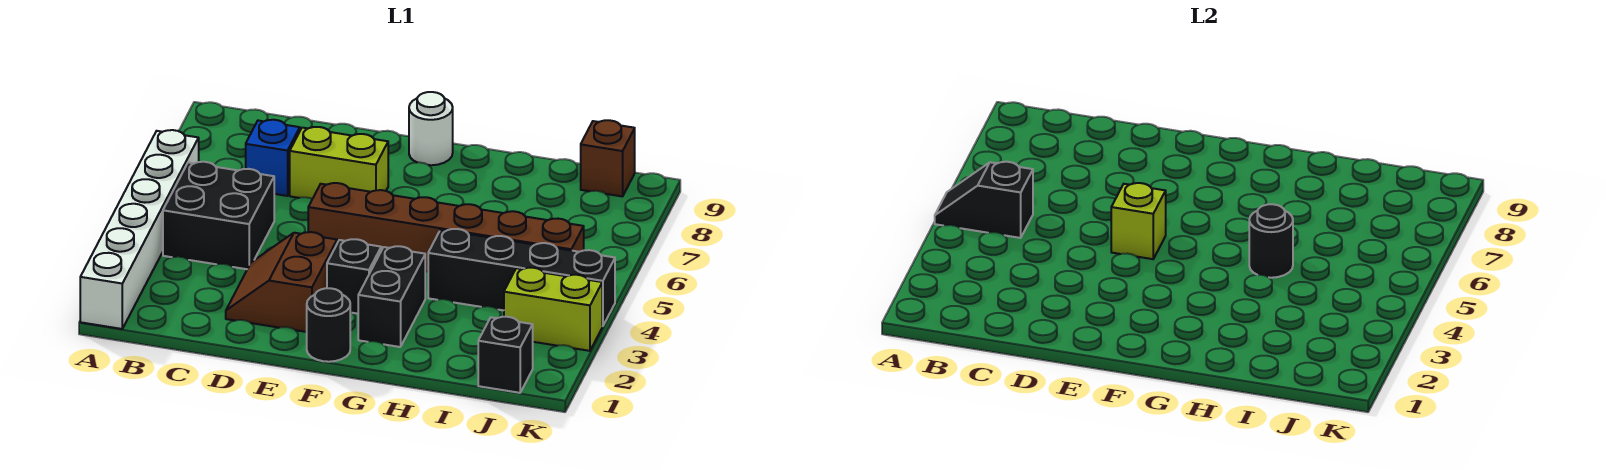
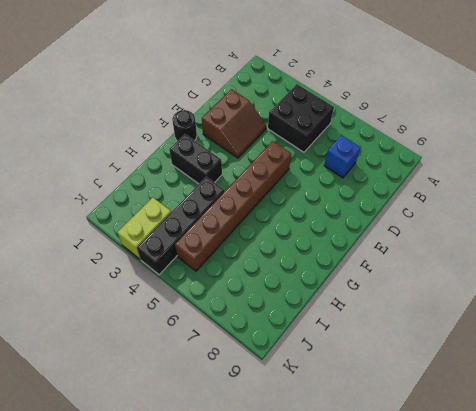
brown 2x2 slope [202,89,266,158] -> brown 2x2 slope turned to [226,232,337,332]
none -> white 1x6 brick [80,130,199,329]
none -> lime 1x2 brick [290,127,388,199]
none -> black 1x1 brick [327,239,381,314]

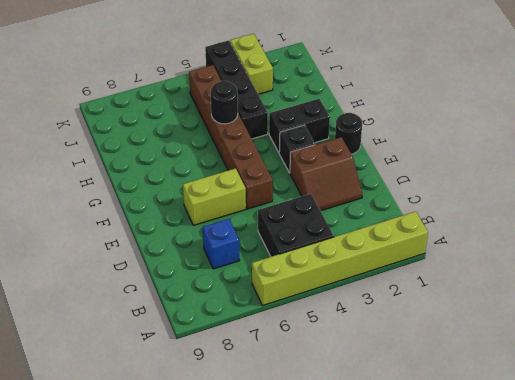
lime 1x6 brick [252,211,428,306] -> white 1x6 brick [80,130,199,329]
lime 1x2 brick [183,168,246,225] -> lime 1x2 brick turned to [290,127,388,199]
none -> white 1x1 round brick [409,92,453,165]
none -> black 1x1 brick [478,317,533,393]
none -> brown 1x1 brick [581,120,635,197]

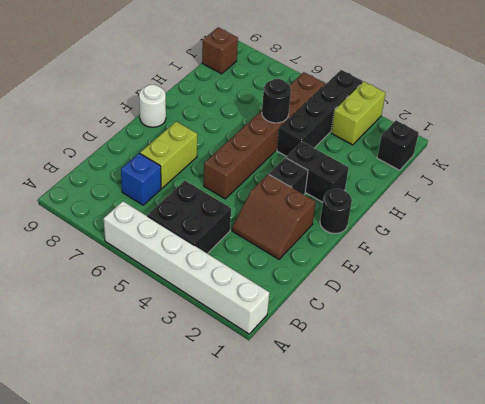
none -> black 1x2 slope [935,162,1033,238]
none -> lime 1x1 brick [1111,183,1166,259]

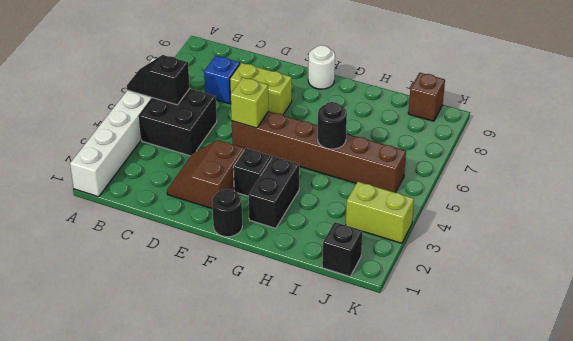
none -> black 1x4 brick [428,229,615,326]

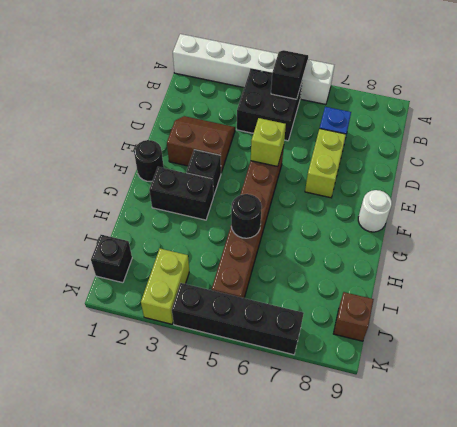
black 1x4 brick [172,283,304,355] -> black 1x4 brick turned to [428,229,615,326]

